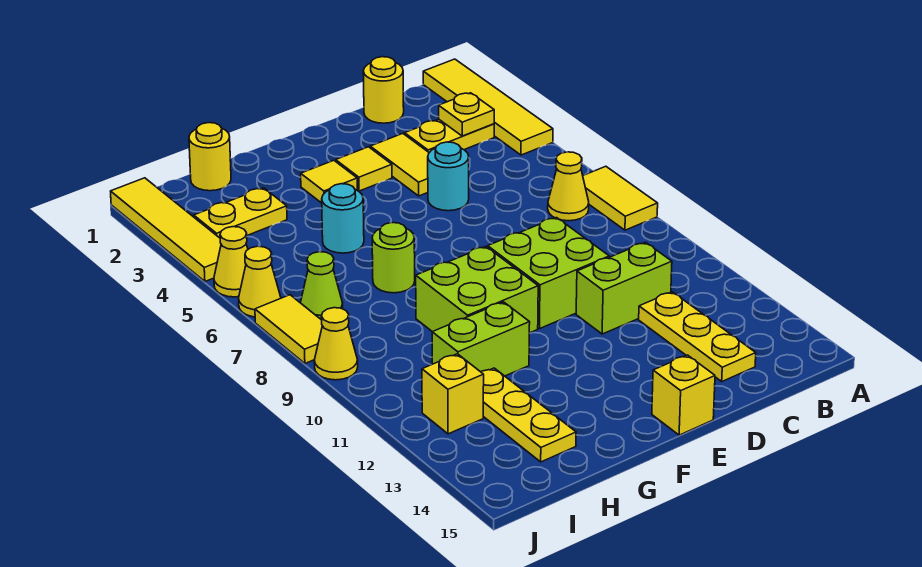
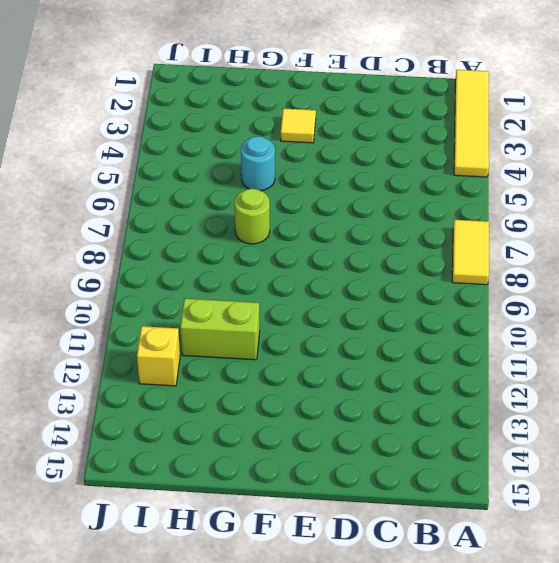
none -> yellow 1x2 plate [405,119,494,153]
none -> yellow 1x1 cone [548,152,589,221]
none -> yellow 1x1 round brick [363,57,404,123]

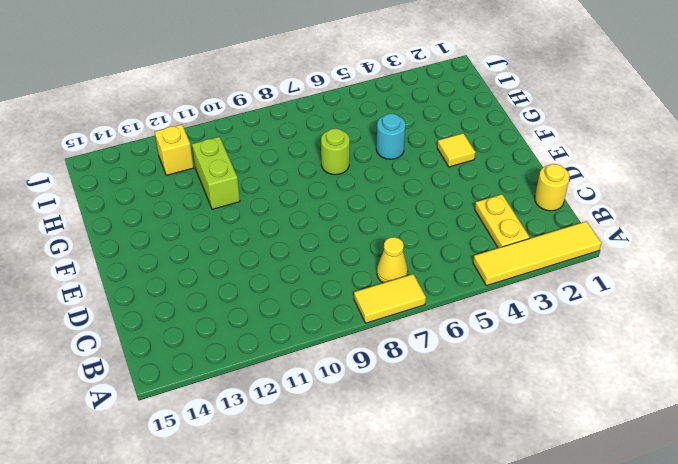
none -> lime 1x2 brick [576,242,672,334]
none -> yellow 1x3 plate [639,292,756,381]
none -> yellow 1x2 tile [370,134,429,196]

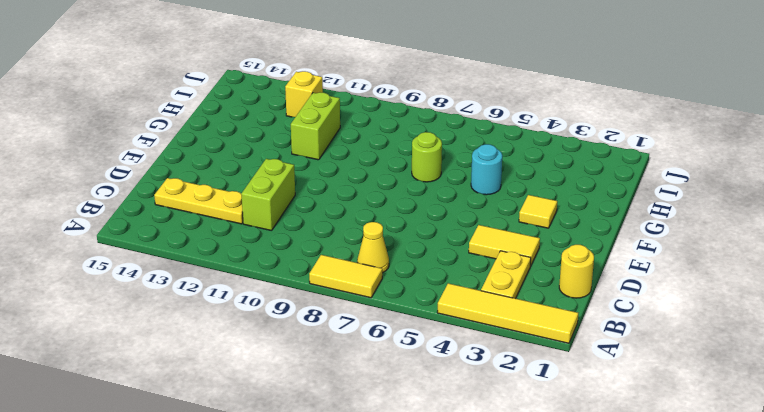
none -> cyan 1x1 round brick [428,142,469,211]
none -> lime 2x2 brick [488,218,609,329]
none -> yellow 1x1 tile [336,147,392,191]

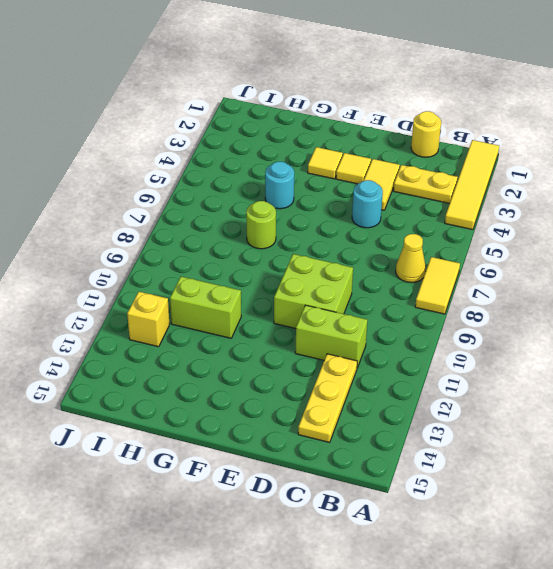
none -> yellow 1x1 brick [652,355,715,435]
none -> lime 2x2 brick [416,247,538,333]
none -> yellow 1x1 round brick [189,123,231,191]

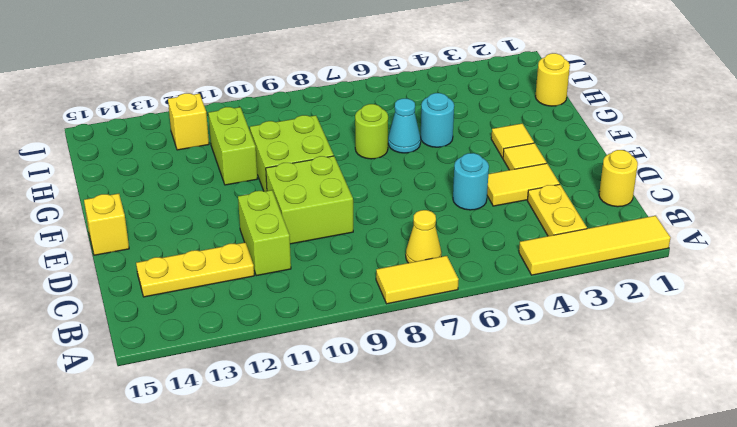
cyan 1x1 cone [388,99,421,153] -> none
none -> yellow 1x2 plate [194,188,287,238]
none -> yellow 1x3 plate [481,368,576,462]
none -> lime 1x1 cone [300,252,343,320]

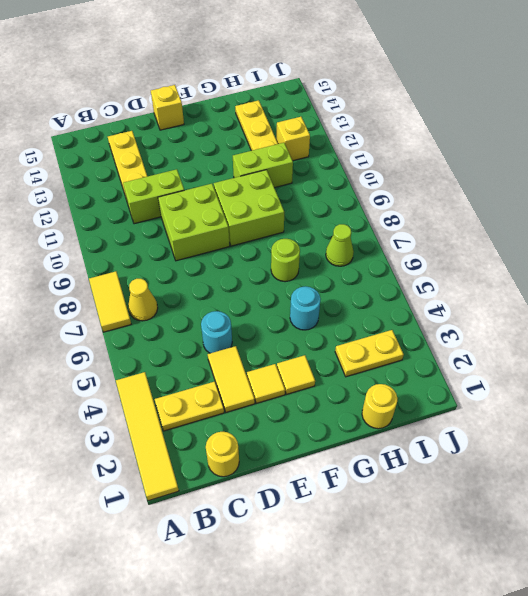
none -> yellow 1x4 tile [111,178,221,281]
none -> yellow 1x1 cone [214,227,248,297]
none -> yellow 1x1 cone [239,246,281,317]

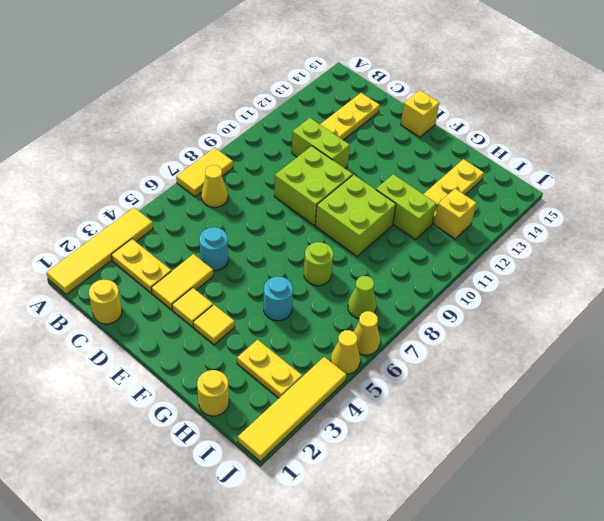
none -> yellow 1x2 tile [255,295,322,363]
none -> yellow 1x1 cone [314,308,358,380]
none -> yellow 1x1 plate [439,93,494,136]

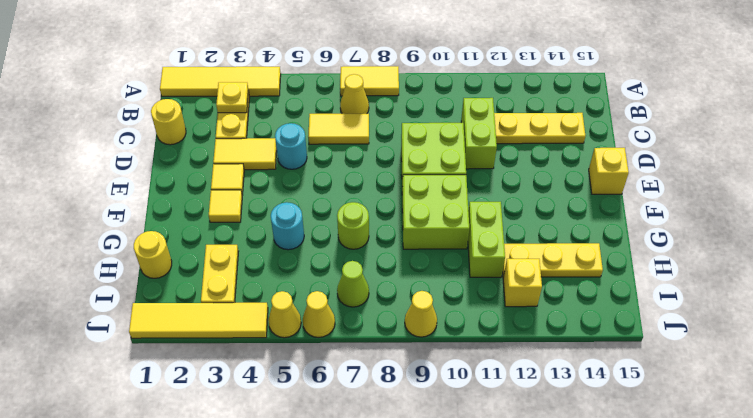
yellow 1x2 tile [308,114,369,144] -> yellow 1x2 tile moved to [255,295,322,363]

